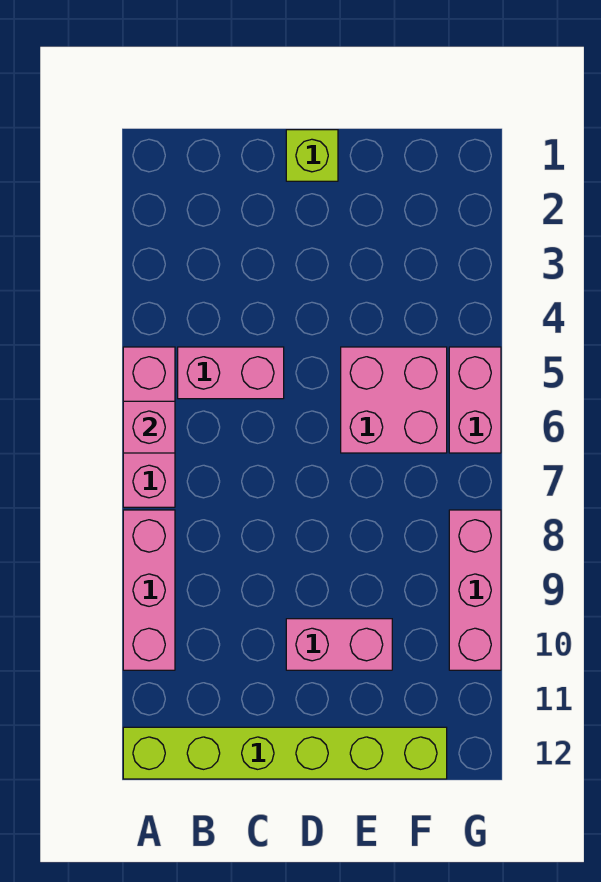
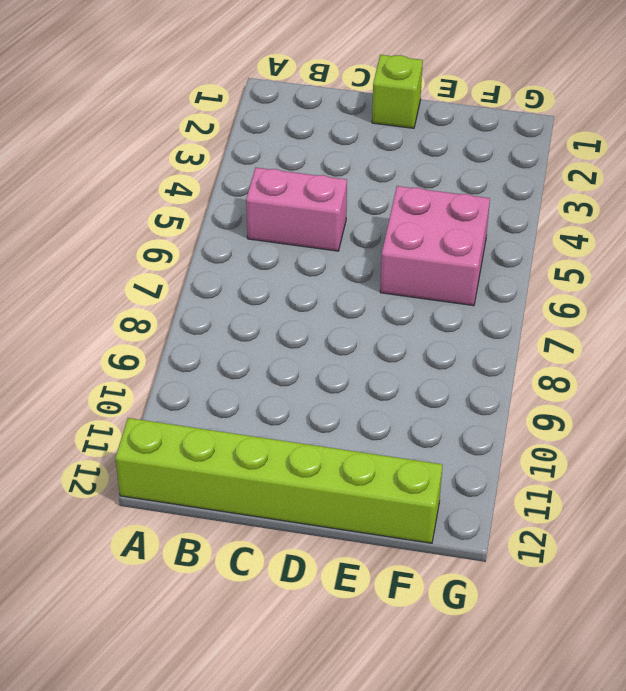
none -> pink 1x3 brick [123,347,175,507]
none -> pink 1x3 brick [123,510,175,670]

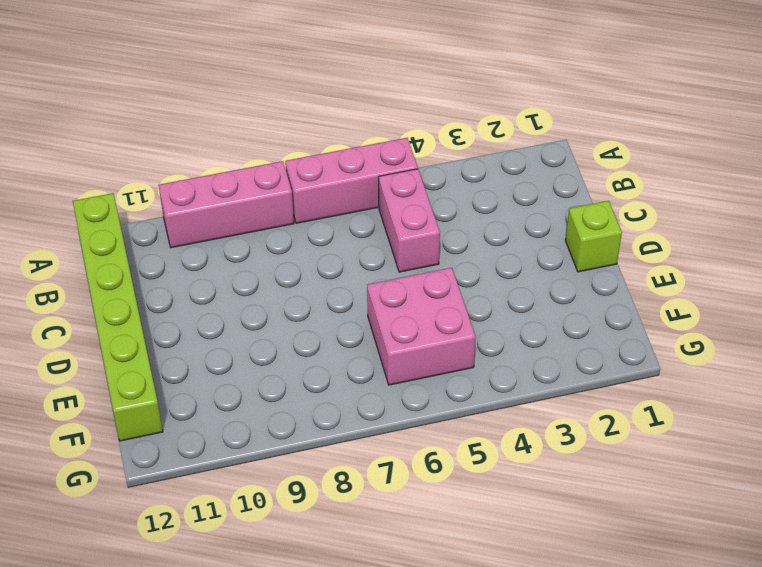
none -> pink 1x2 brick [286,619,392,670]
none -> pink 1x2 brick [449,347,501,453]

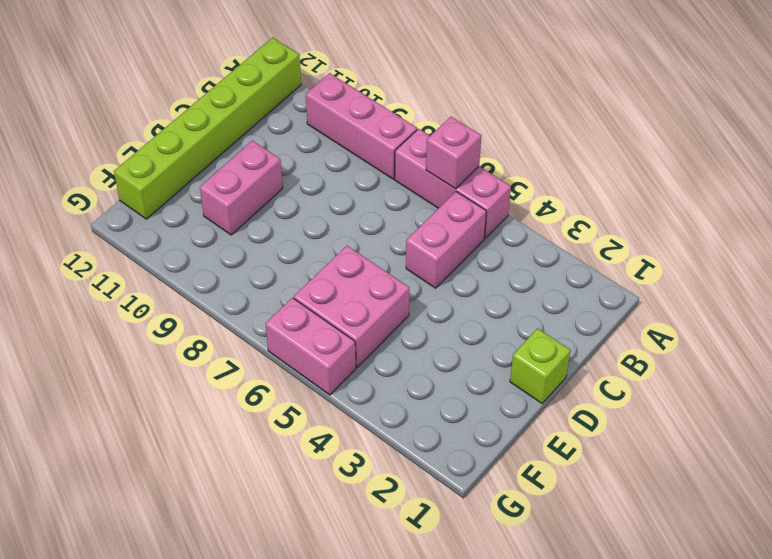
none -> pink 1x3 brick [449,510,501,670]

